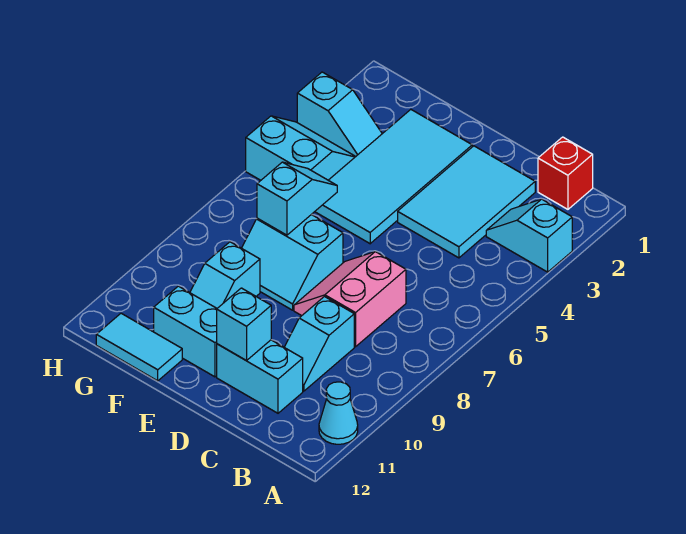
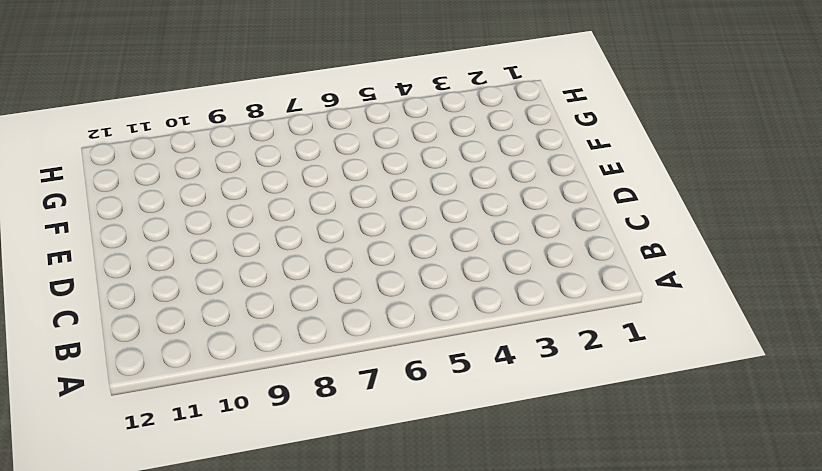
none -> cyan 1x2 slope [486,199,572,272]
none -> cyan 1x1 cone [319,382,358,444]
none -> red 1x1 brick [538,137,593,209]

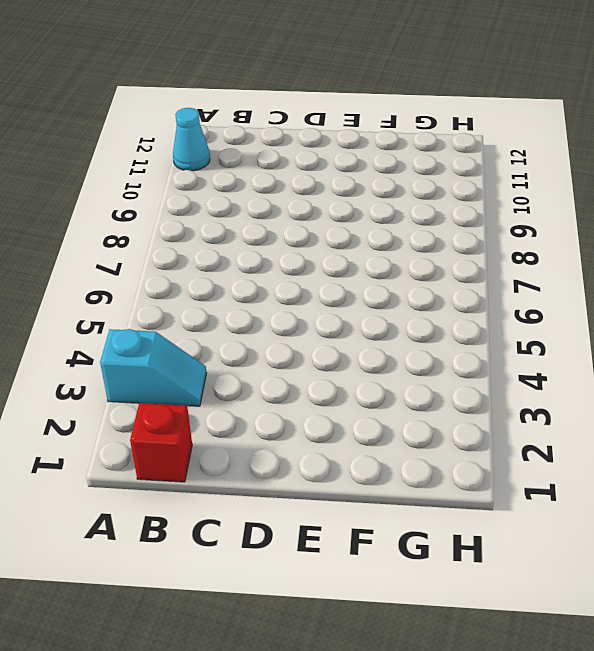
none -> cyan 2x3 tile [398,146,535,258]
none -> pink 2x2 slope [294,252,406,347]
none -> cyan 1x2 slope [284,297,354,391]

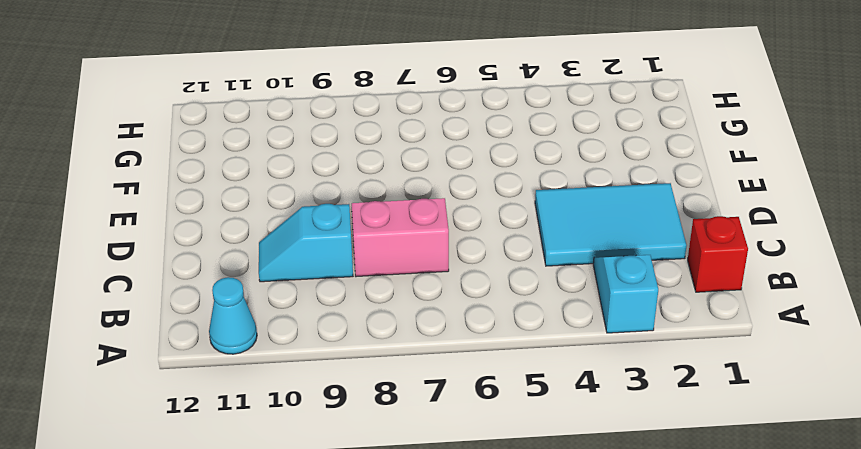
none -> cyan 1x2 brick [217,340,303,413]
none -> cyan 2x4 tile [315,110,472,244]
none -> cyan 2x2 slope [242,214,343,310]

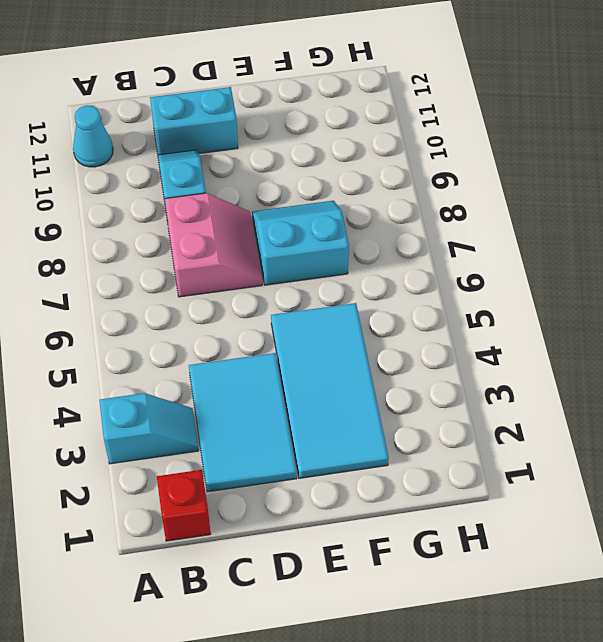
none -> cyan 1x2 brick [154,286,217,377]
none -> cyan 1x2 slope [190,242,260,308]
none -> cyan 1x2 tile [96,313,182,381]

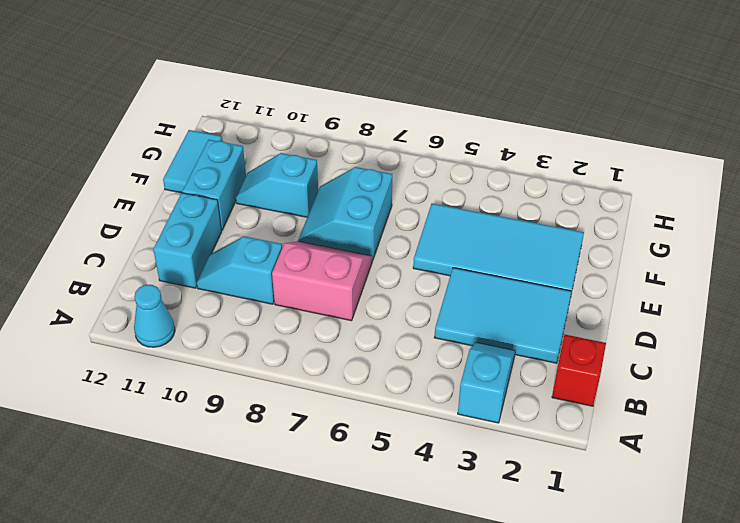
none -> cyan 1x2 slope [297,72,382,156]
none -> cyan 2x2 slope [246,116,356,180]
none -> cyan 1x1 brick [217,288,271,361]

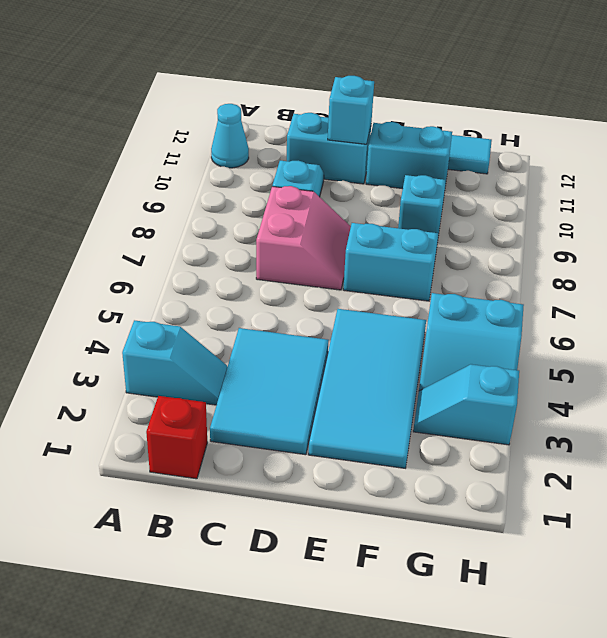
none -> cyan 1x2 slope [257,162,337,235]

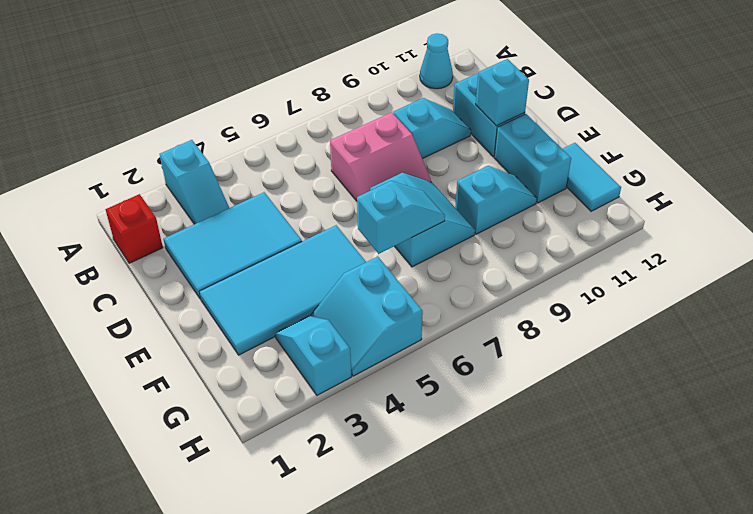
cyan 1x2 slope [357,181,445,254] -> cyan 1x2 slope turned to [257,162,337,235]

